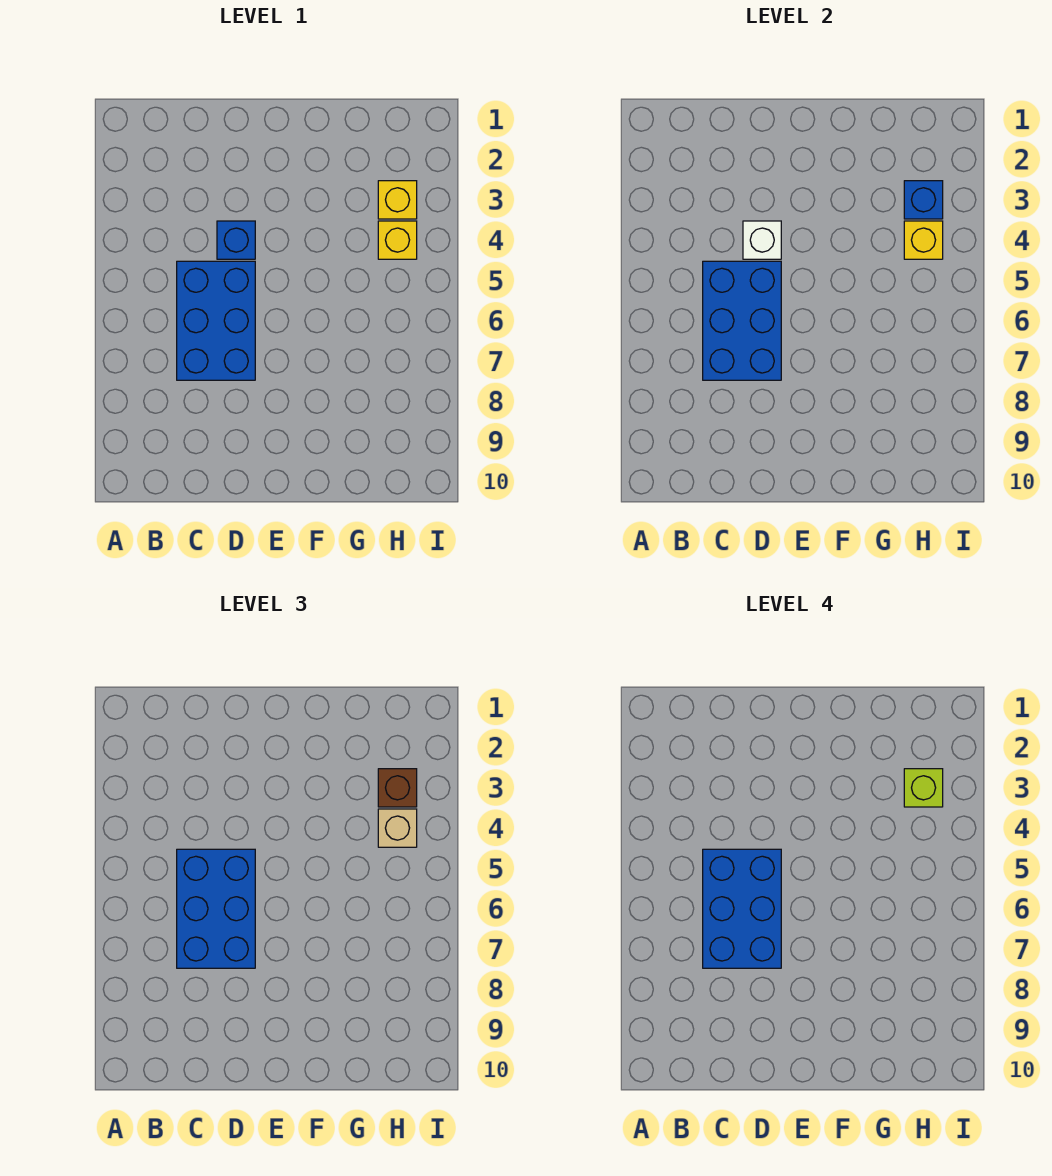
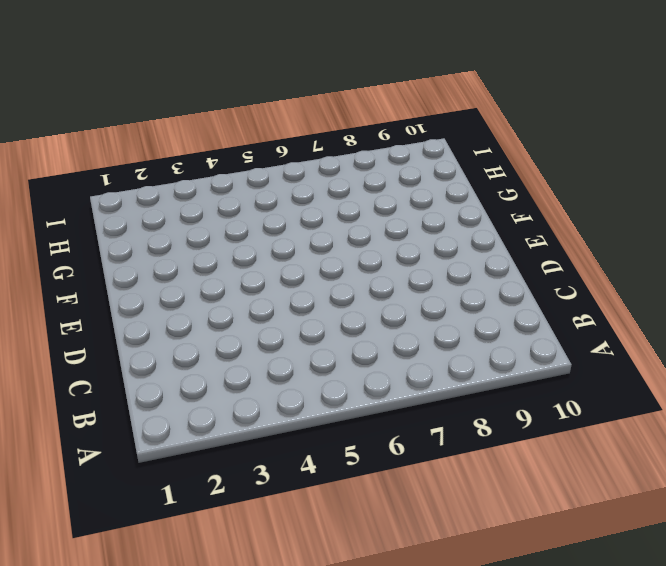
none -> blue 2x3 brick [177,261,255,380]
none -> blue 1x1 brick [217,221,255,259]
none -> yellow 1x1 brick [378,181,417,219]

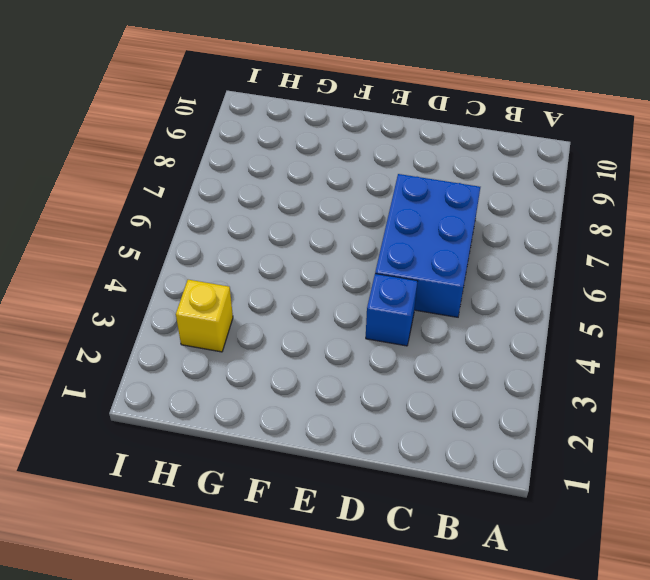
none -> yellow 1x1 brick [378,221,417,259]
none -> blue 2x3 brick [703,261,781,380]
none -> white 1x1 brick [743,221,781,259]

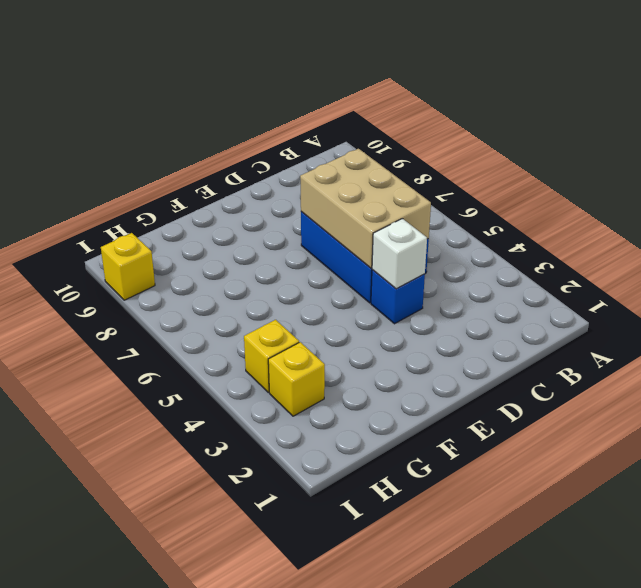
tan 2x3 brick [300,149,431,268] -> blue 2x3 brick [703,261,781,380]
yellow 1x1 brick [101,233,155,300] -> yellow 1x1 brick moved to [904,221,943,259]
none -> blue 1x1 brick [904,181,943,219]
none -> blue 2x3 brick [177,849,255,968]
none -> brown 1x1 brick [378,769,417,807]

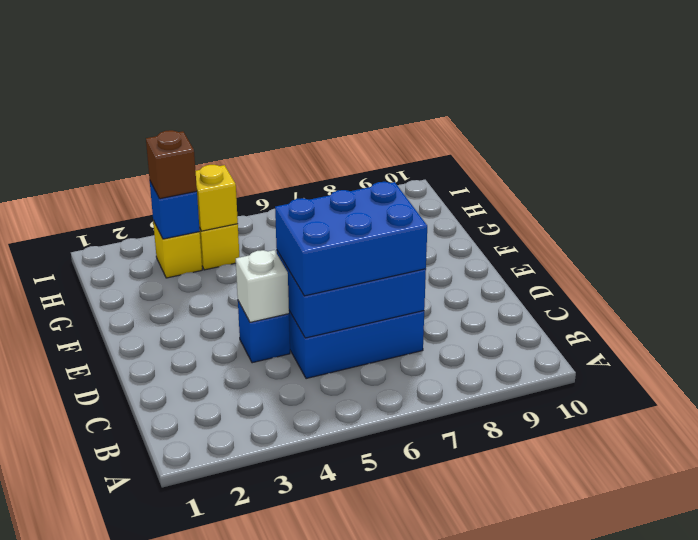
none -> tan 1x1 brick [378,809,417,847]
none -> blue 2x3 brick [703,849,781,968]
none -> lime 1x1 brick [904,769,943,807]

